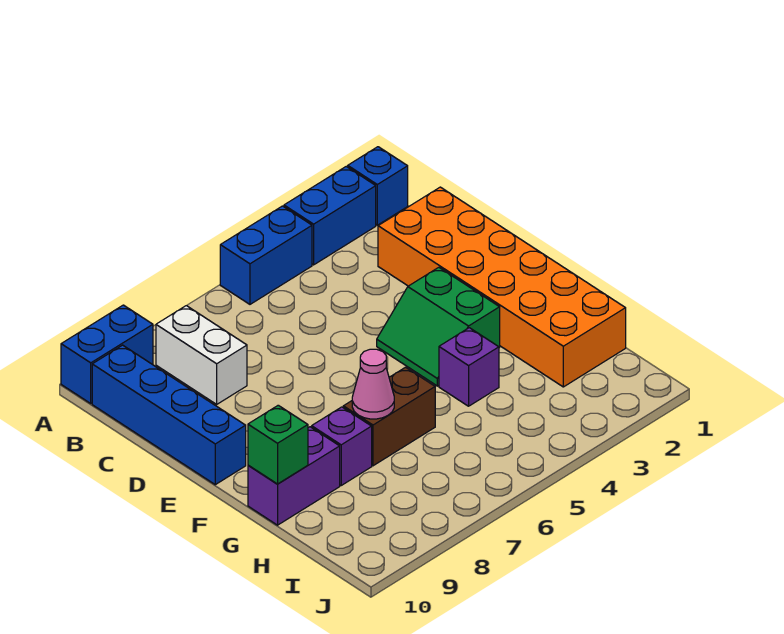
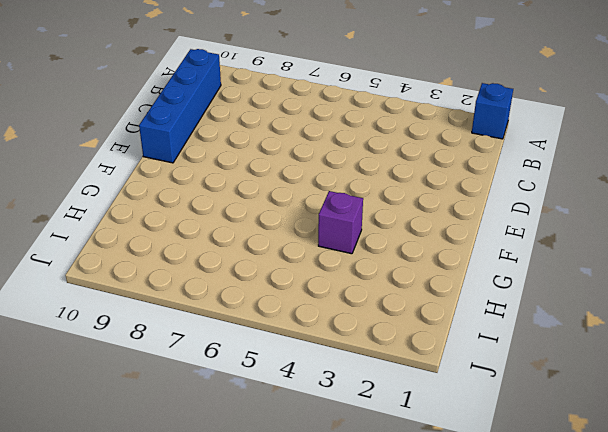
none -> blue 1x2 brick [284,167,376,265]
none -> blue 1x2 brick [220,206,312,304]
none -> blue 1x2 brick [61,305,153,403]

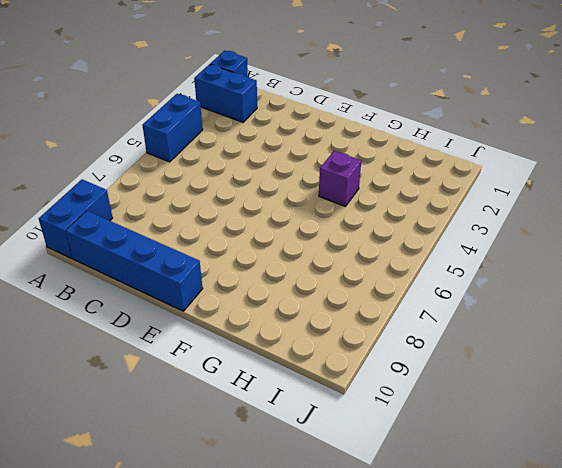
blue 1x2 brick [194,64,257,122] -> blue 1x2 brick turned to [284,167,376,265]
none -> white 1x2 brick [156,306,247,404]
none -> orange 2x6 brick [378,187,626,387]
none -> green 2x2 slope [377,267,500,386]

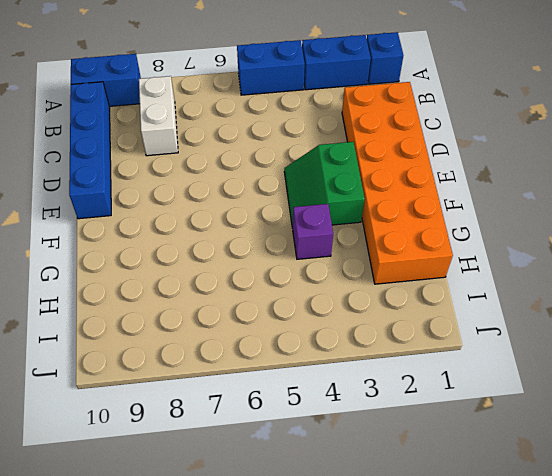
none -> brown 1x2 brick [343,367,435,466]
none -> purple 1x1 brick [312,407,372,485]
none -> purple 1x2 brick [248,427,340,525]

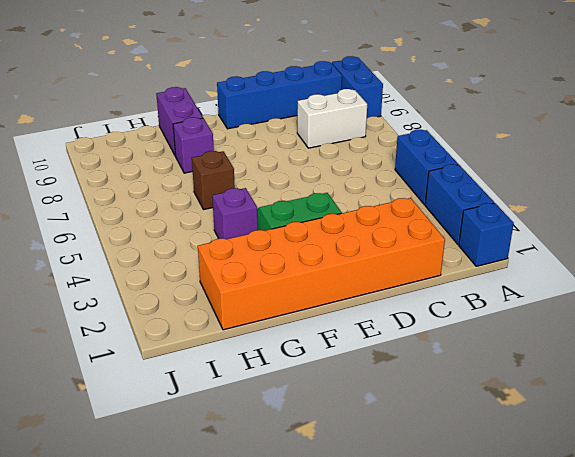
brown 1x1 brick [192,151,235,210] -> brown 1x2 brick [343,367,435,466]
none -> pink 1x1 cone [352,349,394,419]
none -> green 1x1 brick [248,405,308,484]

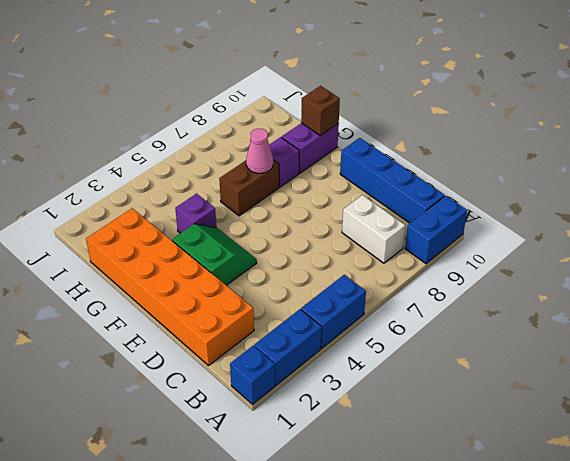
brown 1x1 brick [301,86,340,136] -> green 1x1 brick [248,405,308,484]

